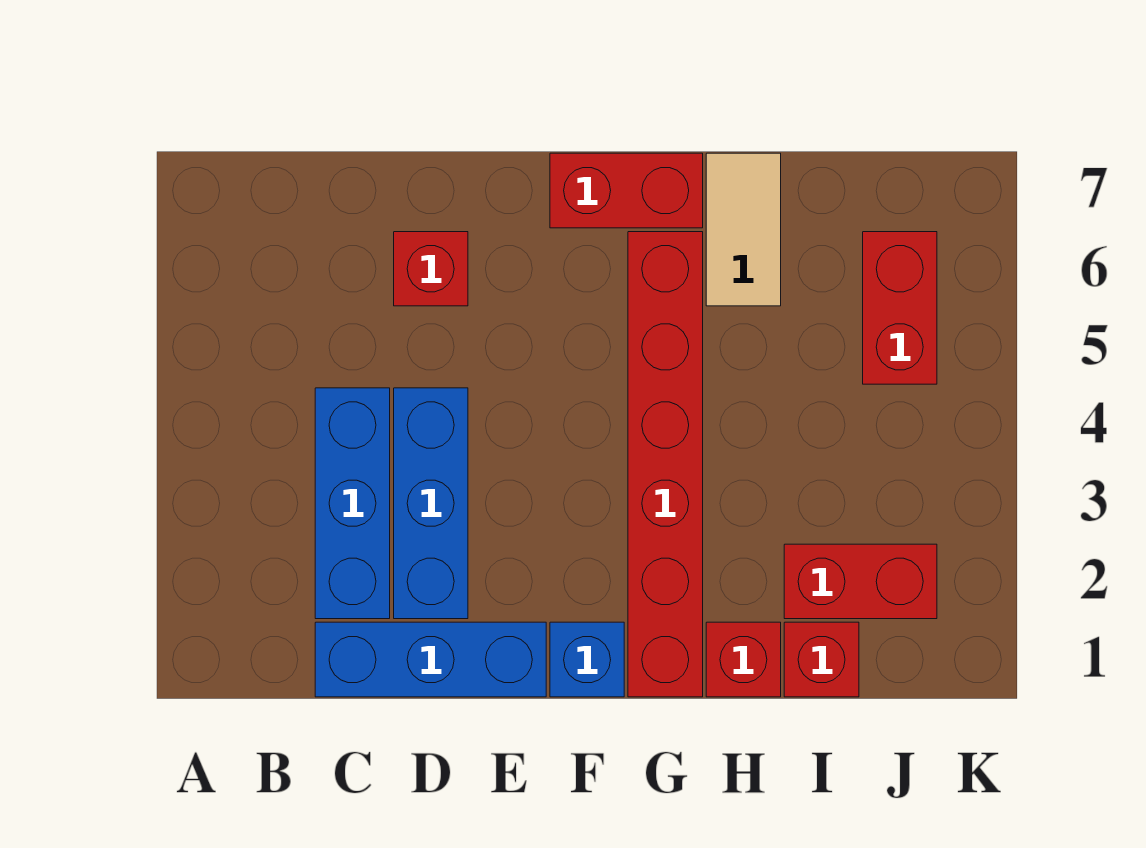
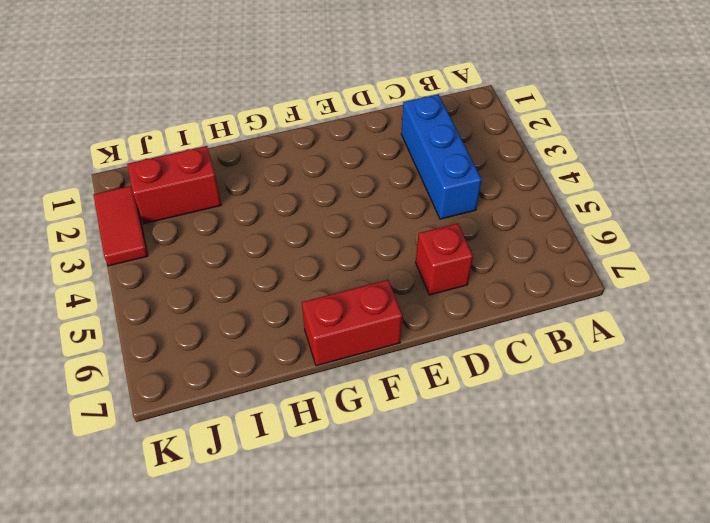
red 1x2 tile [94,186,148,266] -> none
none -> blue 1x3 brick [315,622,546,697]
none -> blue 1x3 brick [394,388,468,619]
none -> blue 1x1 brick [550,622,624,697]

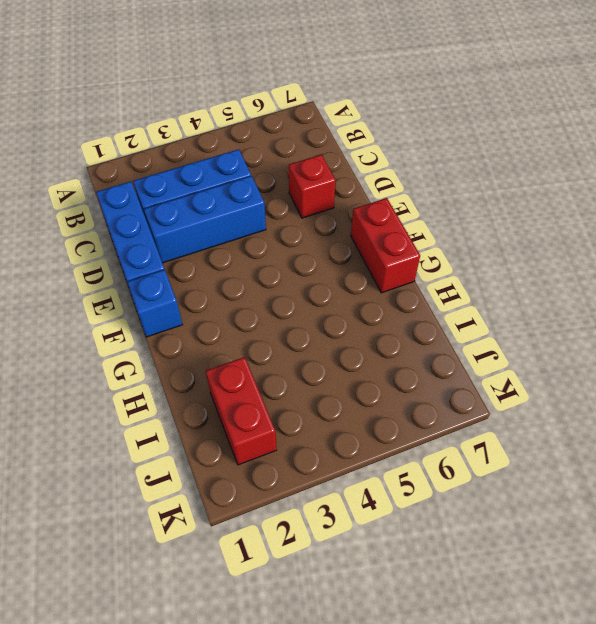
none -> red 1x6 brick [628,232,703,697]
none -> red 1x1 brick [706,622,781,697]
none -> tan 1x2 tile [706,153,781,306]

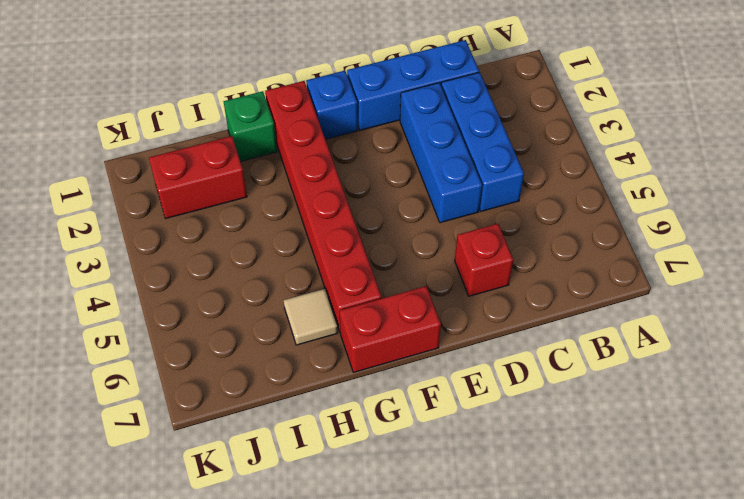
green 1x1 brick [224,91,277,161] -> red 1x1 brick [706,622,781,697]
tan 1x1 tile [284,289,338,345] -> tan 1x2 tile [706,153,781,306]
none -> red 1x1 brick [784,622,859,697]
none -> red 1x2 brick [863,232,937,384]

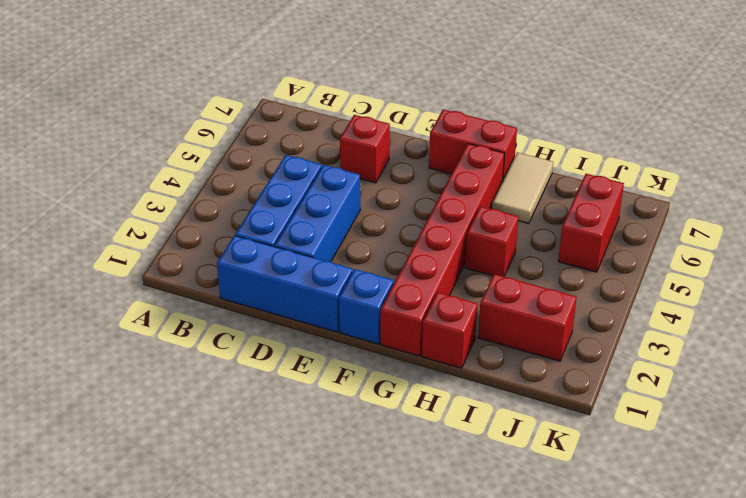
red 1x1 brick [465,206,519,276] -> red 1x1 brick moved to [784,622,859,697]

